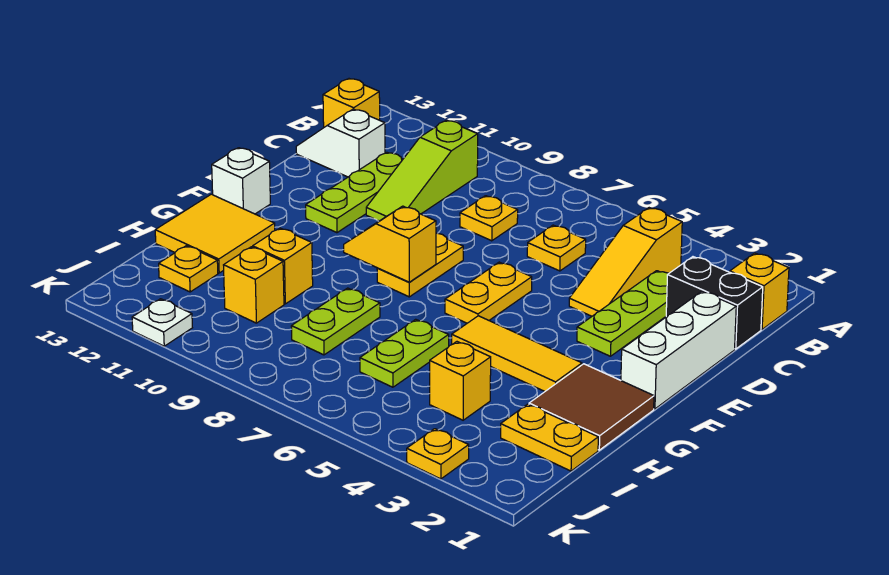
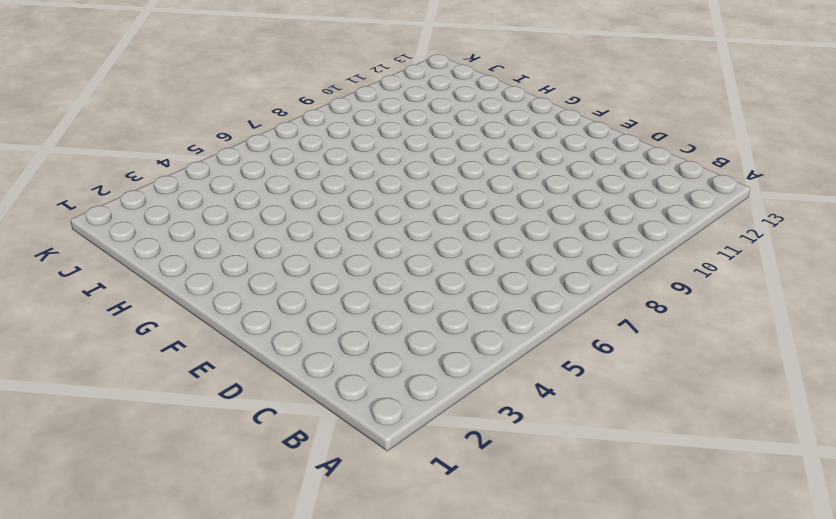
none -> yellow 1x1 brick [730,253,789,329]
none -> yellow 1x3 slope [569,208,682,316]
none -> lime 1x3 slope [366,120,478,221]

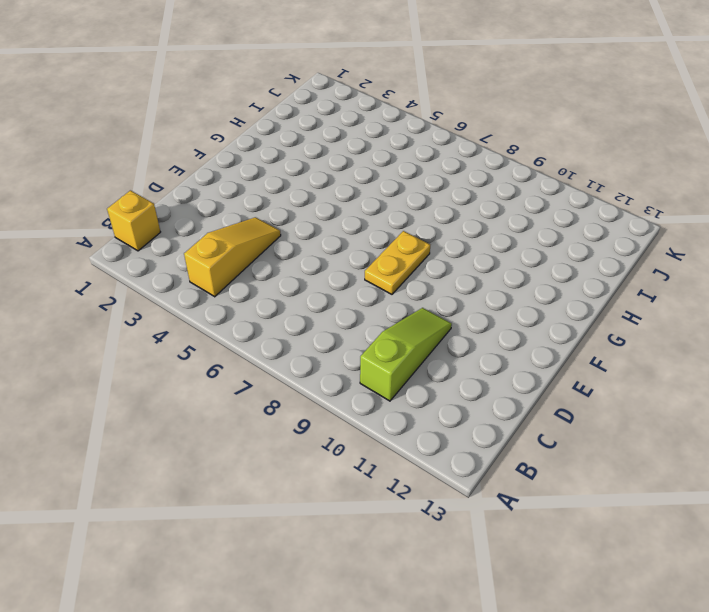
none -> yellow 1x1 brick [323,79,380,127]
none -> black 1x2 brick [666,257,763,349]
none -> lime 1x3 plate [577,271,669,356]

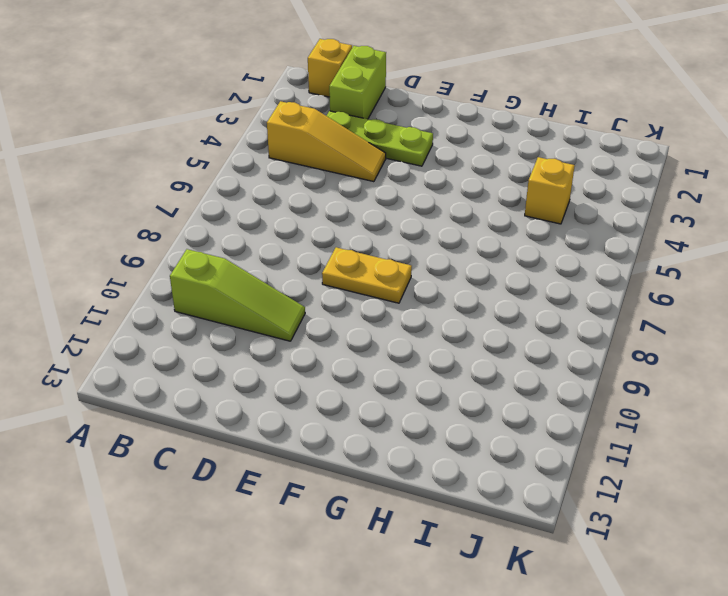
lime 1x2 brick [329,46,386,119] -> black 1x2 brick [666,257,763,349]
none -> yellow 1x1 brick [323,79,380,127]
none -> yellow 1x1 plate [527,225,586,271]
none -> yellow 1x1 plate [460,196,518,241]

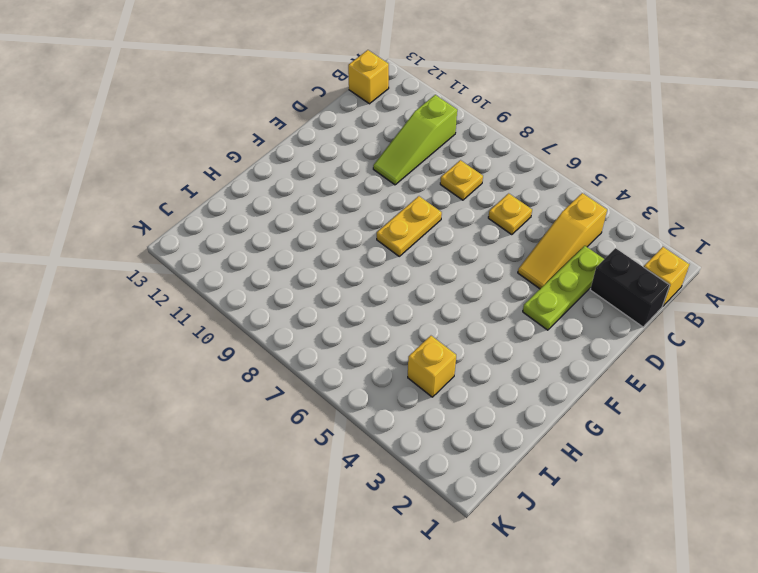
none -> lime 1x3 plate [306,152,403,233]
none -> white 1x2 slope [296,109,385,177]
none -> white 1x3 brick [621,291,736,409]

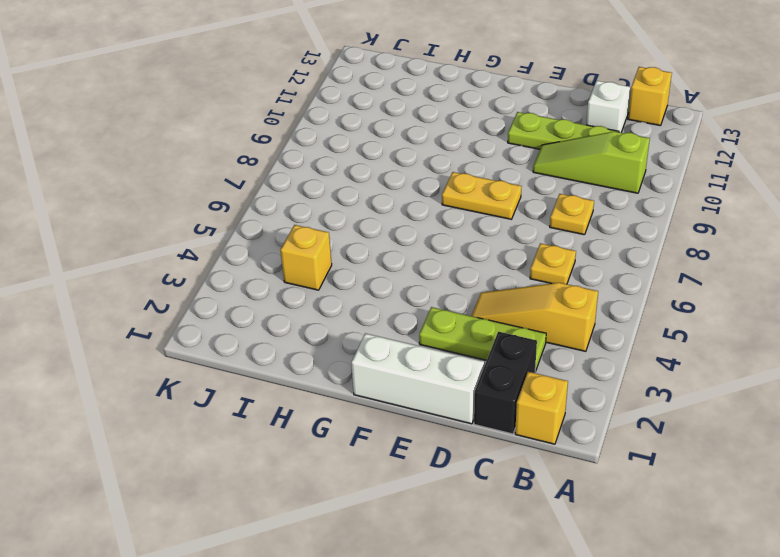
none -> yellow 1x2 plate [445,262,532,323]
none -> white 1x1 brick [212,148,270,214]
none -> brown 2x2 tile [529,364,654,450]

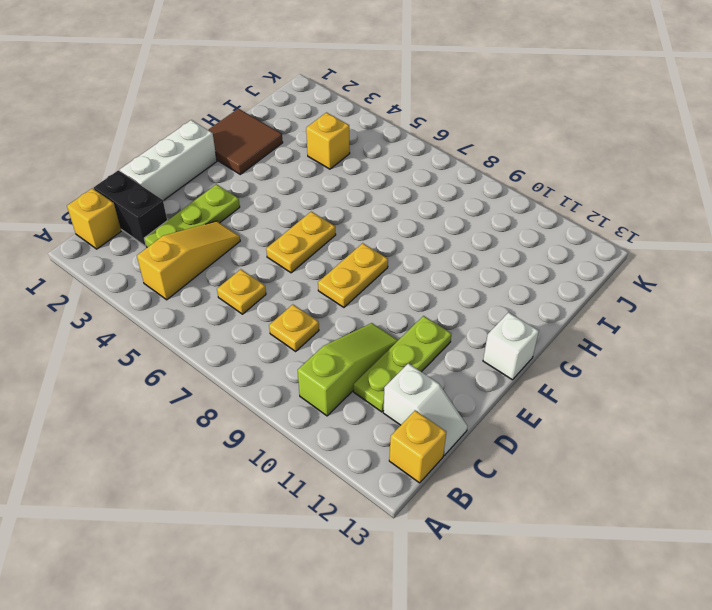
none -> yellow 1x3 tile [452,316,582,391]
none -> yellow 2x2 tile [155,194,275,273]
none -> lime 1x2 plate [360,319,449,387]

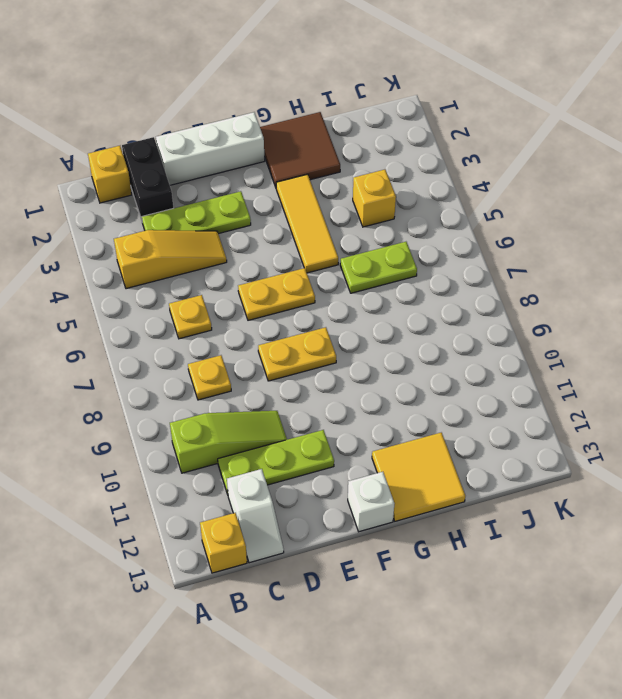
none -> lime 1x2 plate [291,288,380,355]
none -> yellow 1x1 brick [253,228,313,304]
none -> yellow 1x2 plate [501,404,598,471]

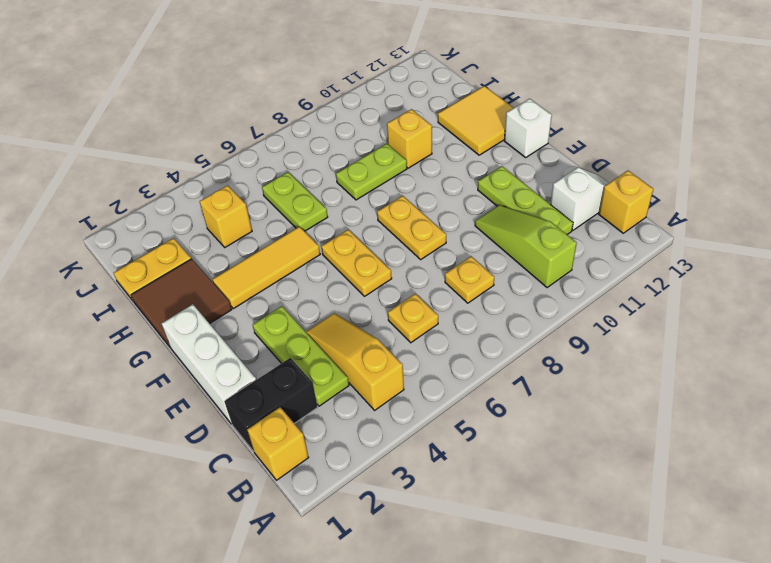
lime 1x2 plate [336,144,407,200] -> lime 1x2 plate turned to [291,288,380,355]
none -> yellow 1x1 brick [224,247,284,323]
none -> yellow 1x1 plate [159,246,218,292]
none -> yellow 1x1 plate [407,429,469,479]

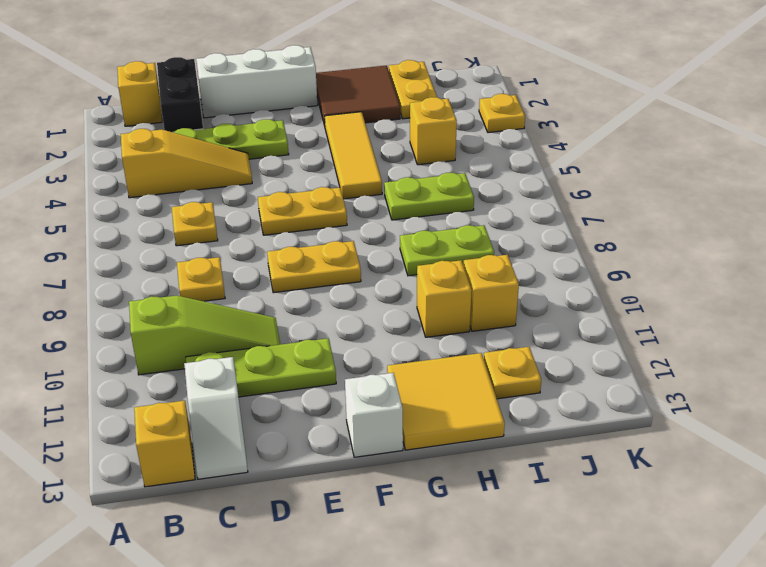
none -> white 1x1 plate [132,299,192,346]
none -> yellow 1x2 slope [344,206,436,282]

